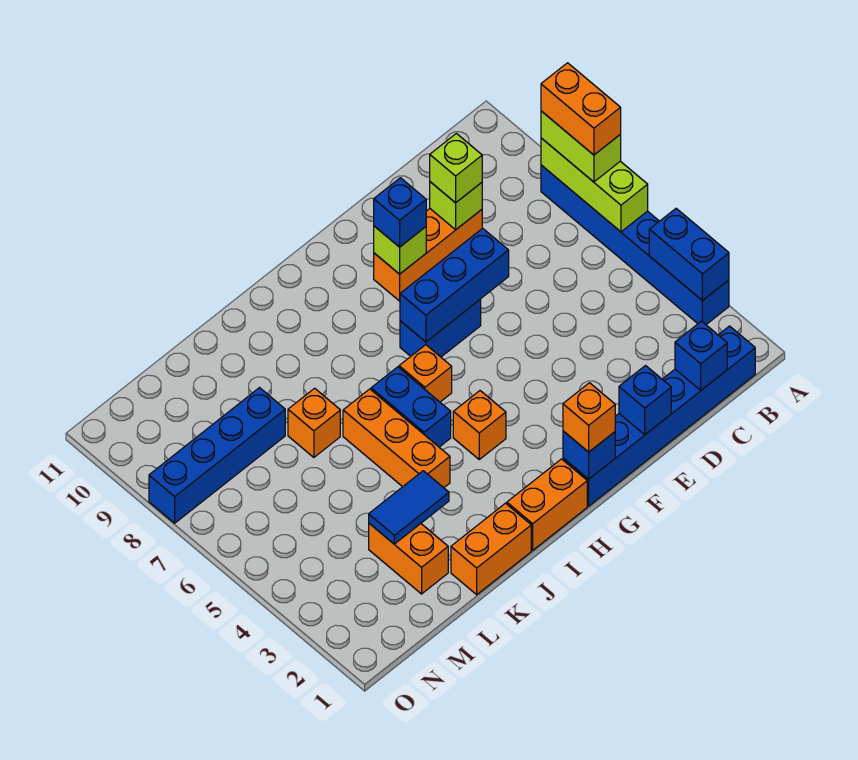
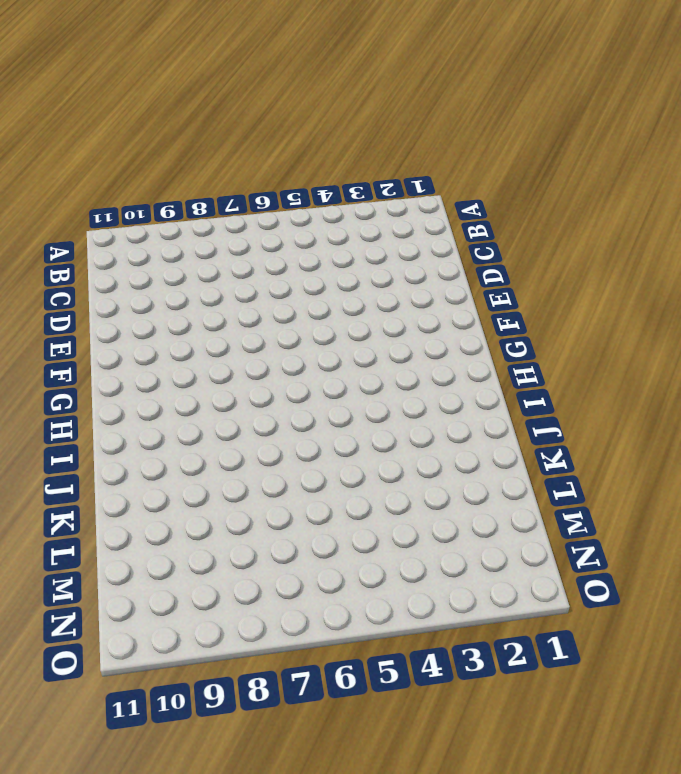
none -> blue 1x6 brick [541,165,729,324]
none -> blue 1x6 brick [563,326,755,506]
none -> orange 1x3 brick [374,209,482,301]

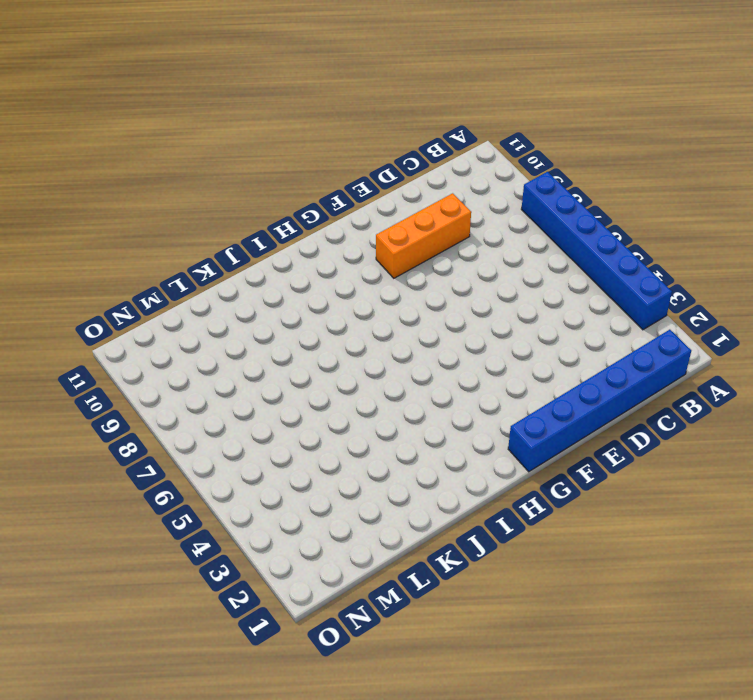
none -> blue 1x2 brick [400,299,481,357]
none -> orange 1x2 brick [507,459,587,550]
none -> orange 1x1 brick [453,391,506,459]

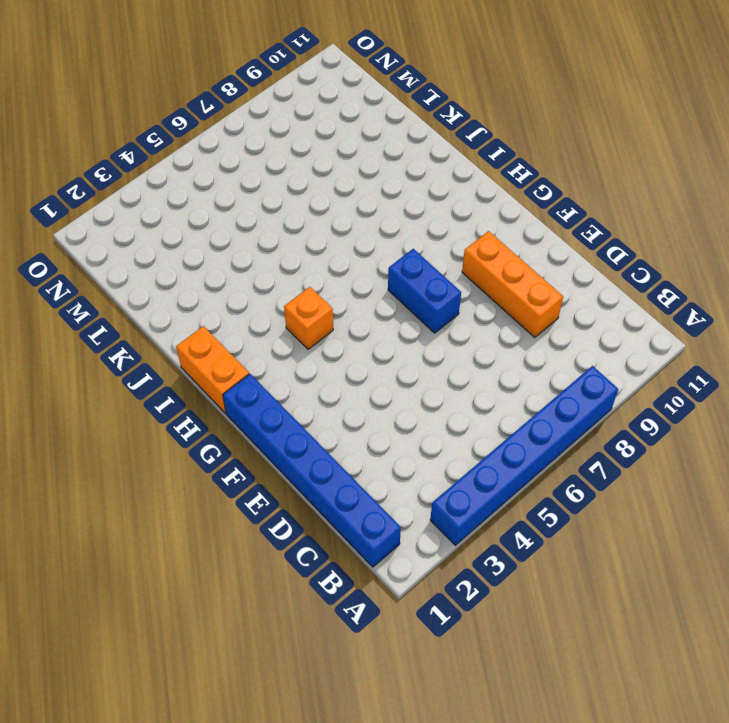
none -> orange 1x1 brick [399,345,452,402]
none -> blue 1x2 brick [371,367,451,447]
none -> orange 1x2 brick [451,503,531,594]

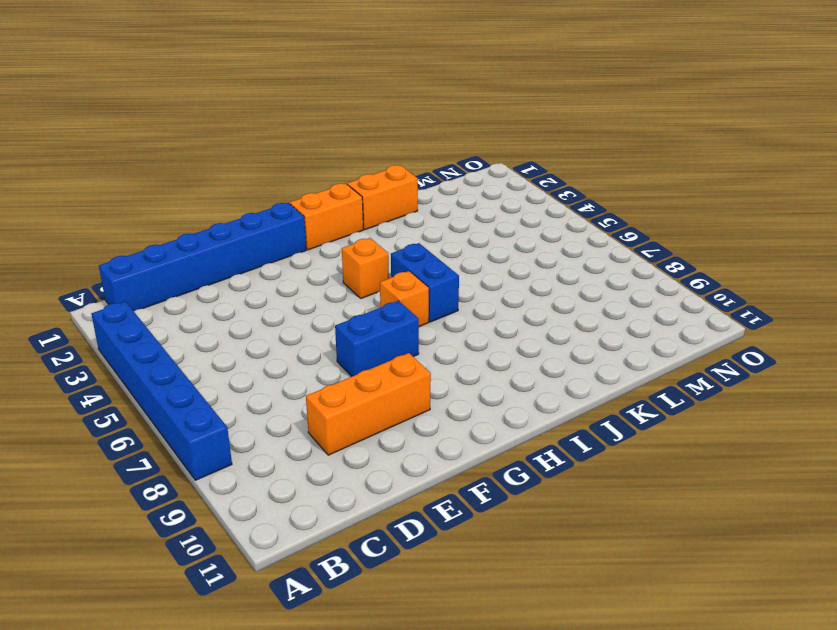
none -> orange 1x3 brick [343,389,450,488]
none -> orange 1x1 brick [288,388,340,457]
none -> orange 1x2 brick [369,523,448,594]

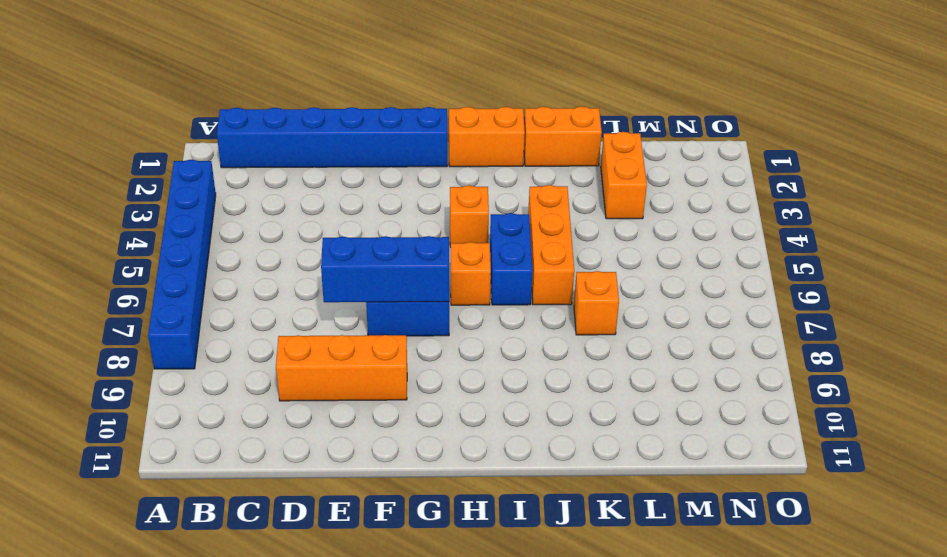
none -> blue 1x4 brick [149,388,285,523]
none -> blue 1x2 brick [649,208,729,301]
none -> lime 1x3 brick [541,138,648,232]

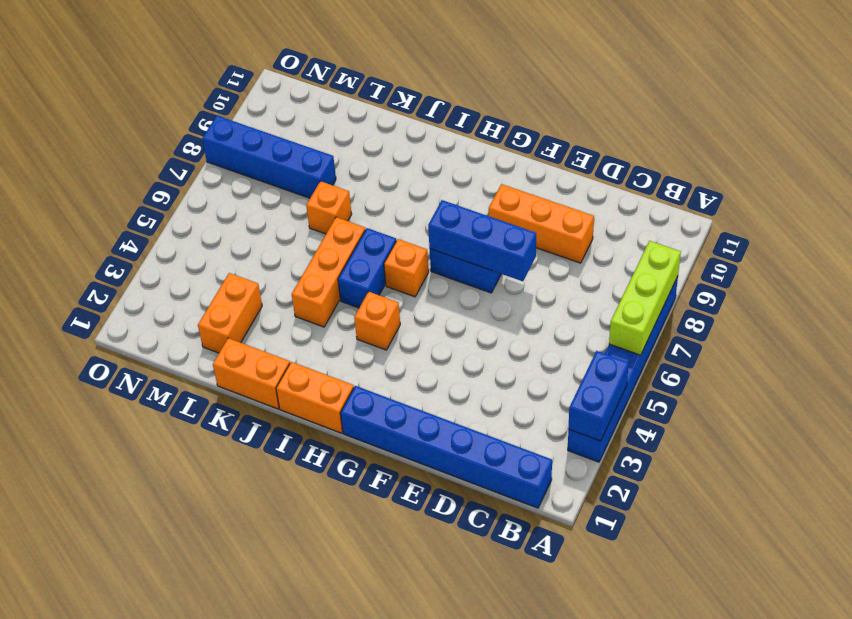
none -> blue 1x1 brick [675,321,727,390]
none -> lime 1x1 brick [430,182,482,230]
none -> blue 1x1 brick [619,366,671,435]

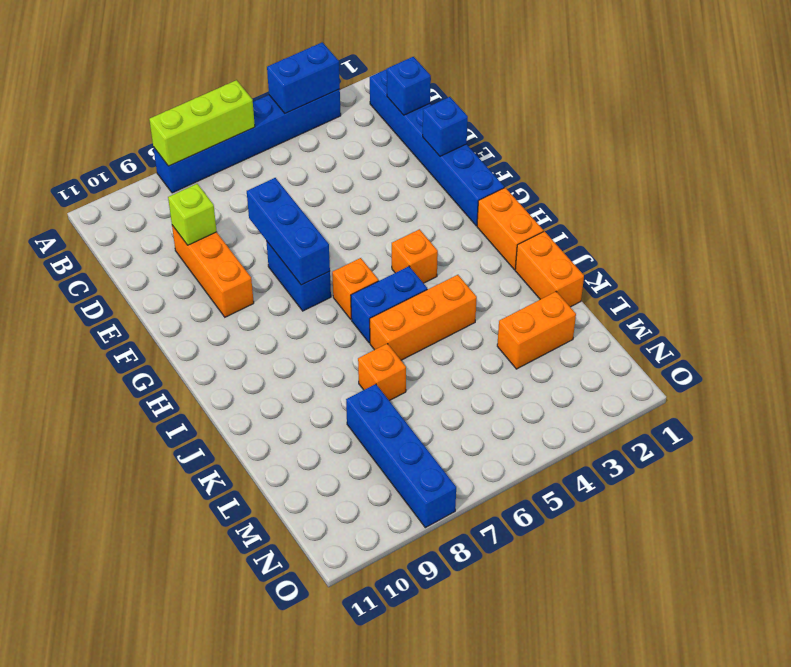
none -> lime 1x1 brick [374,226,426,274]
none -> blue 1x1 brick [563,431,615,479]
none -> blue 1x2 tile [369,471,449,544]

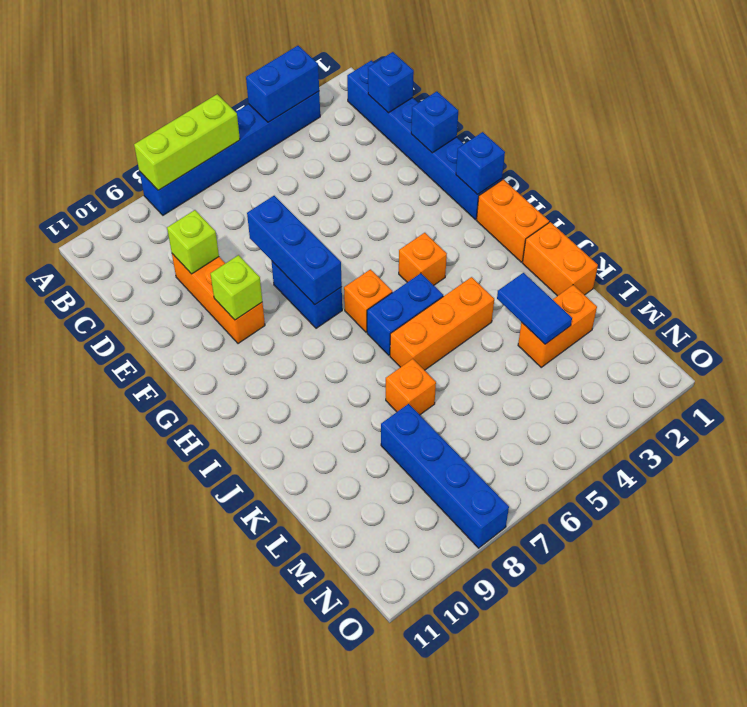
none -> lime 1x2 brick [541,111,621,182]
none -> lime 1x1 brick [430,133,482,203]
none -> blue 1x1 brick [374,178,426,247]

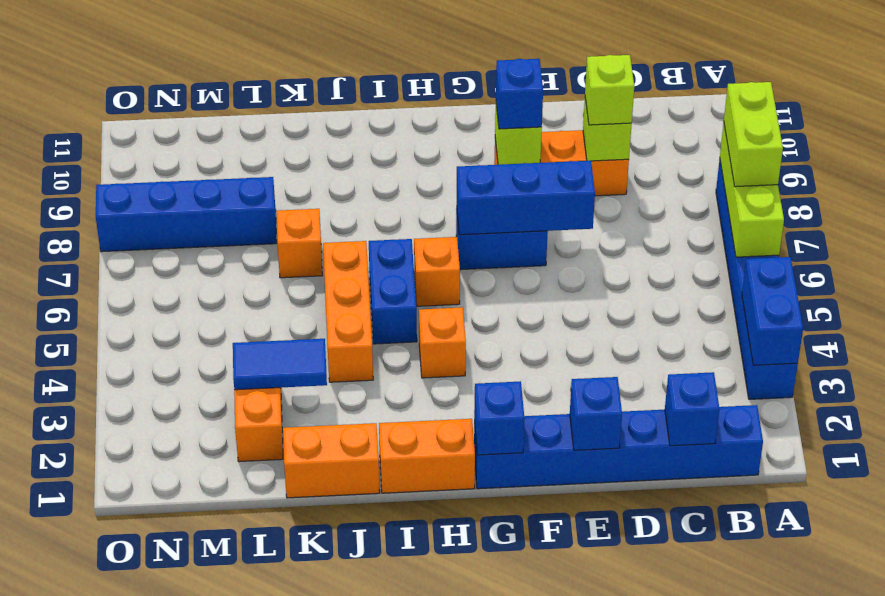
none -> orange 1x1 brick [563,383,615,452]
none -> orange 1x2 brick [541,63,621,155]

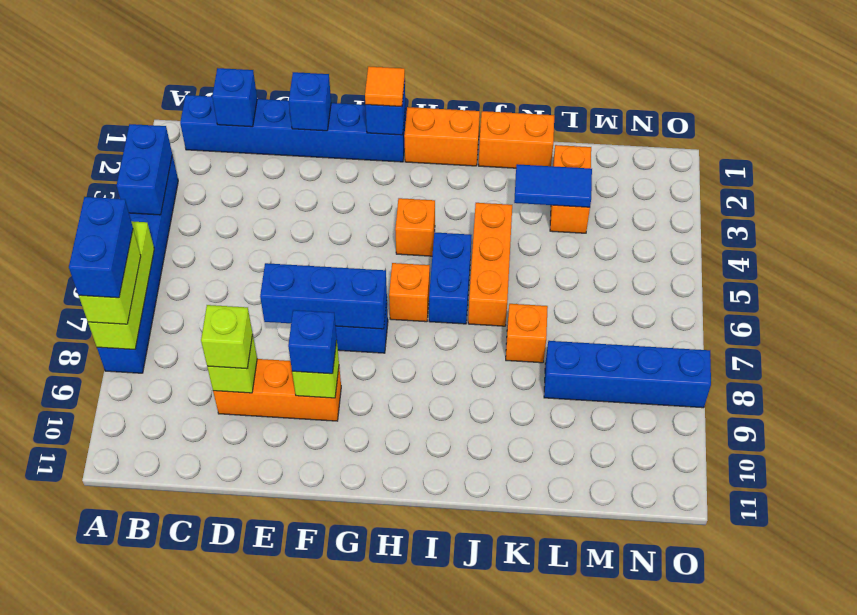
blue 1x2 brick [69,197,133,298] -> orange 1x2 brick [541,63,621,155]
orange 1x1 tile [365,66,405,107] -> orange 1x1 brick [563,383,615,452]

